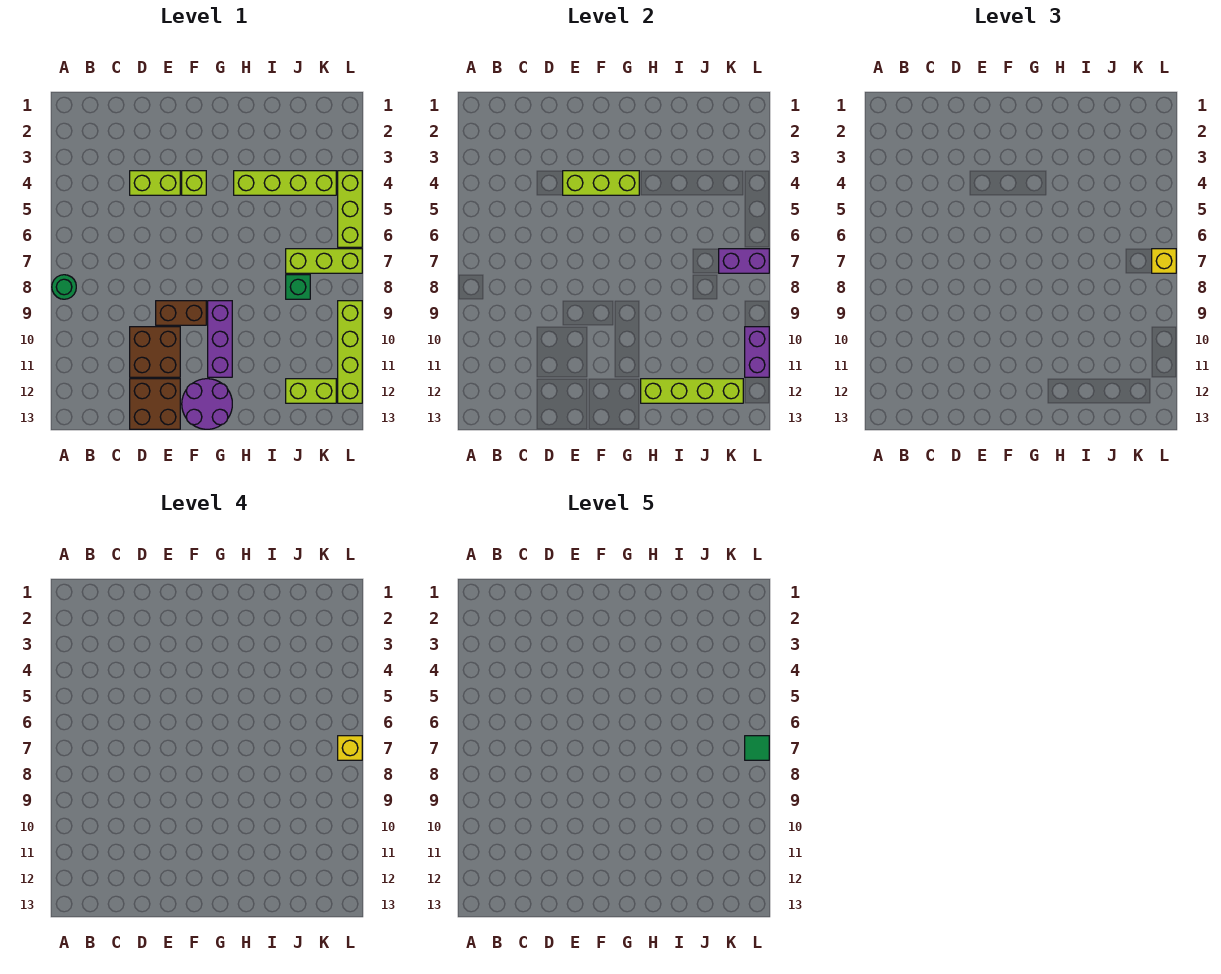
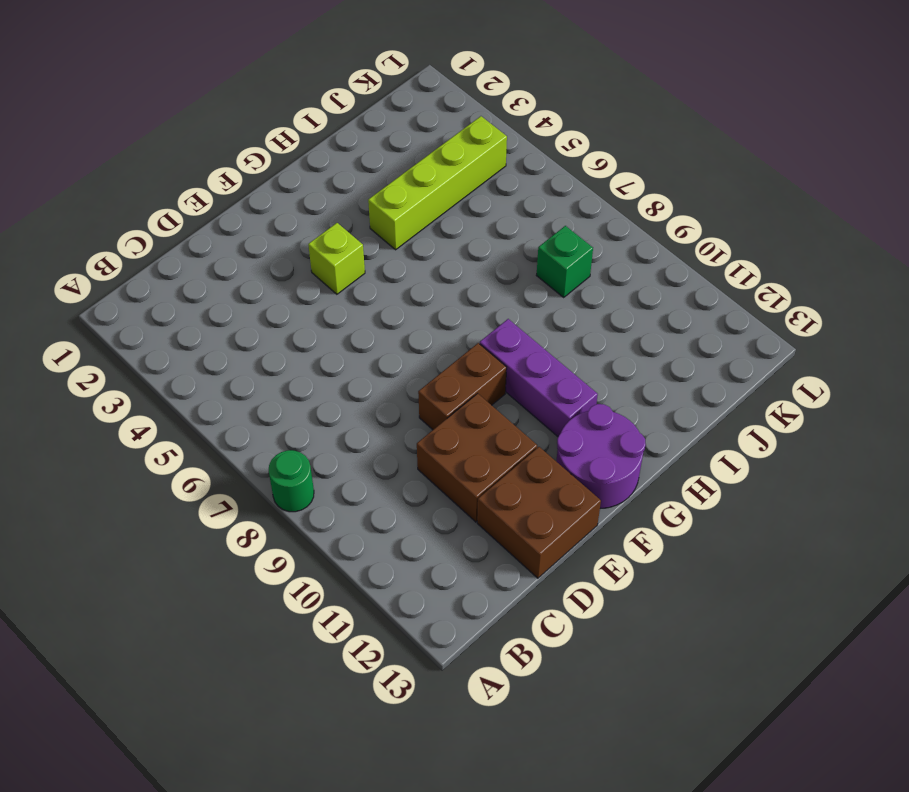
none -> lime 1x2 brick [130,171,180,195]
none -> lime 1x3 brick [286,249,362,273]
none -> lime 1x2 brick [286,379,336,403]

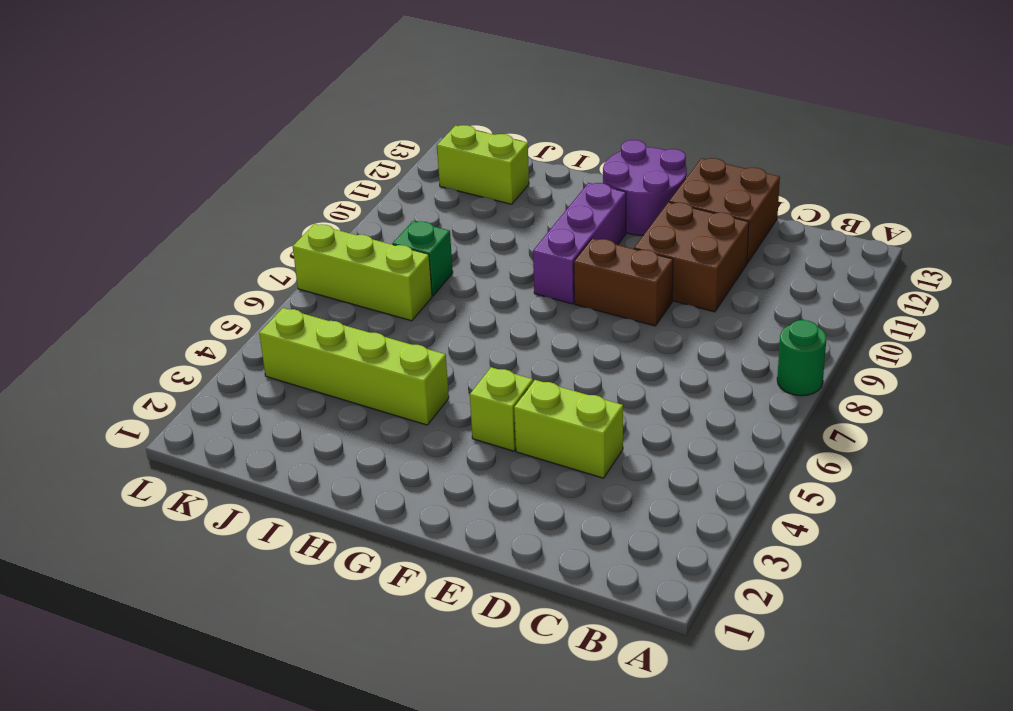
none -> lime 1x3 brick [338,171,362,247]
none -> lime 1x4 brick [338,301,362,403]
none -> lime 1x3 brick [563,171,639,195]

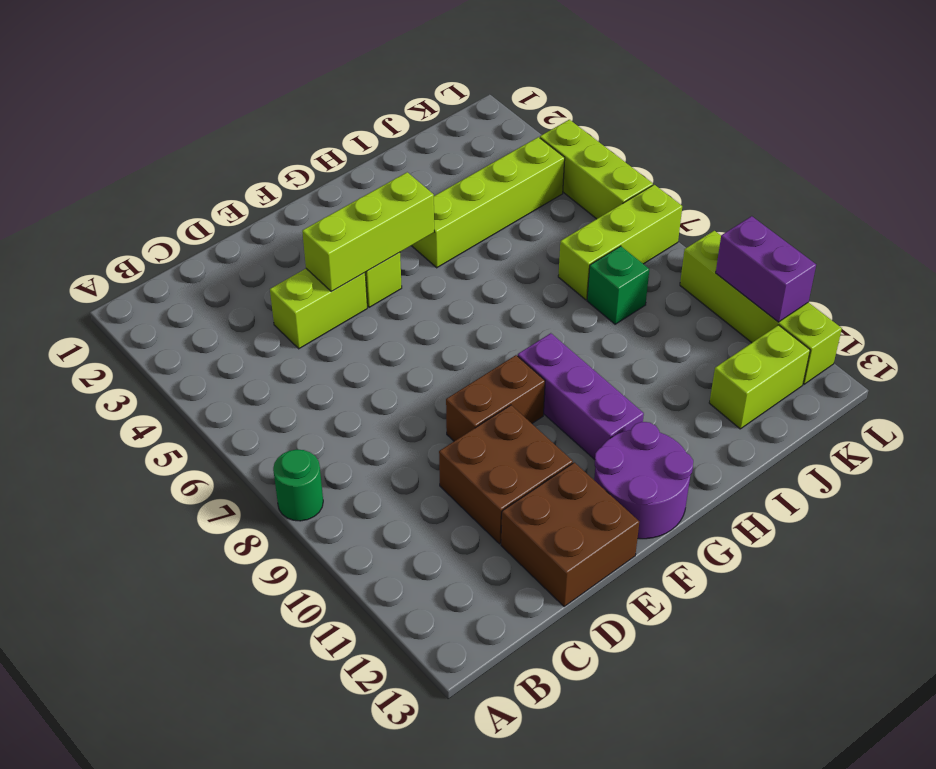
none -> lime 1x4 brick [641,379,743,403]
none -> purple 1x2 brick [719,249,769,273]
none -> yellow 1x1 brick [1152,249,1176,273]

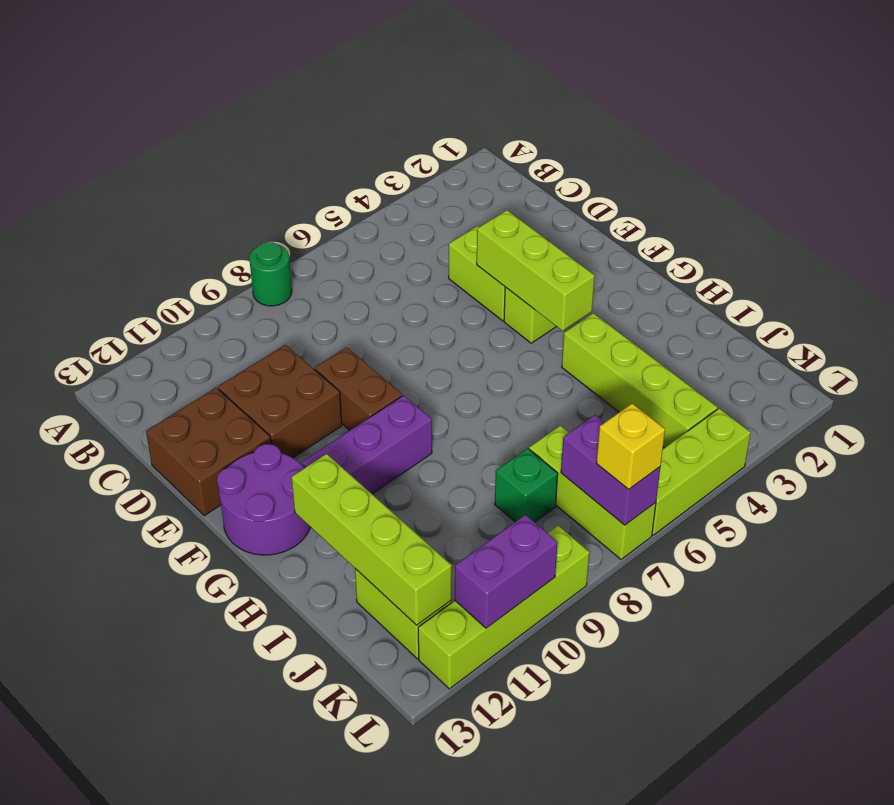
none -> yellow 1x1 brick [338,736,362,760]
none -> green 1x1 tile [745,736,769,760]

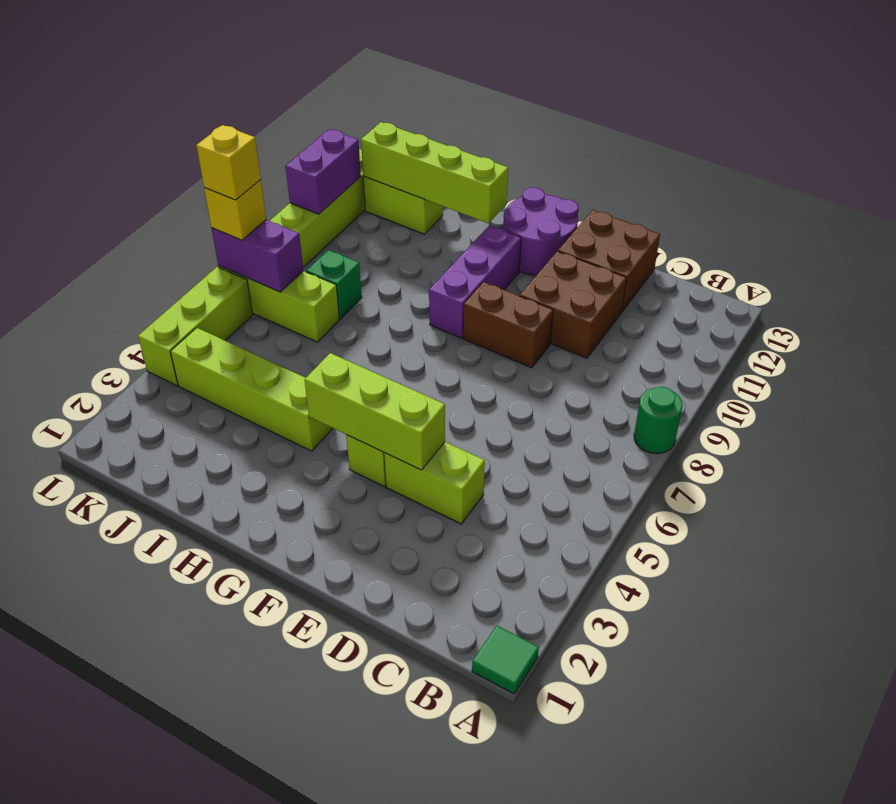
green 1x1 tile [472,626,539,694] -> green 1x1 tile moved to [745,736,769,760]

